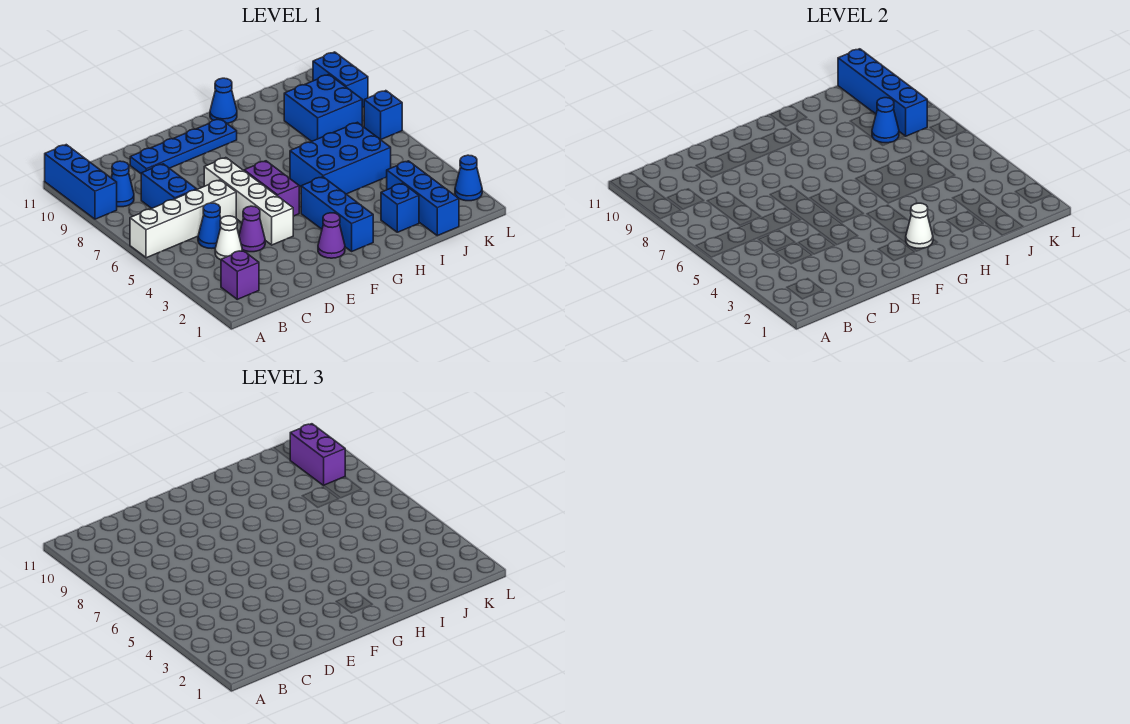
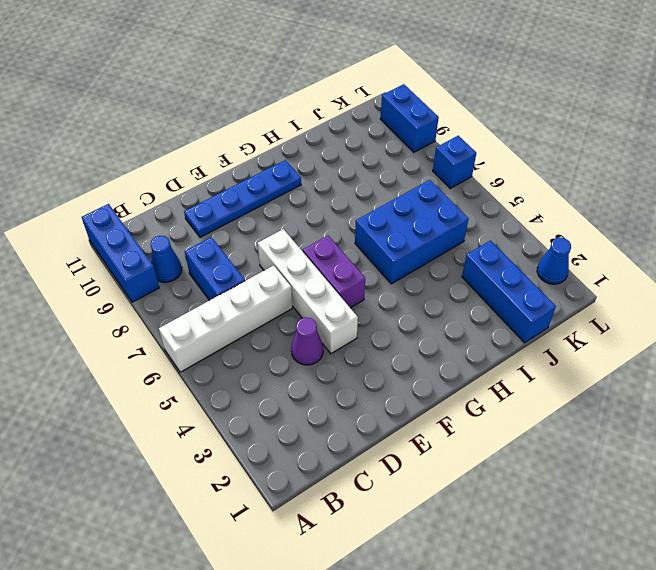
none -> purple 1x1 brick [221,250,259,299]
none -> white 1x1 cone [215,216,242,260]
none -> blue 1x1 cone [198,203,221,248]

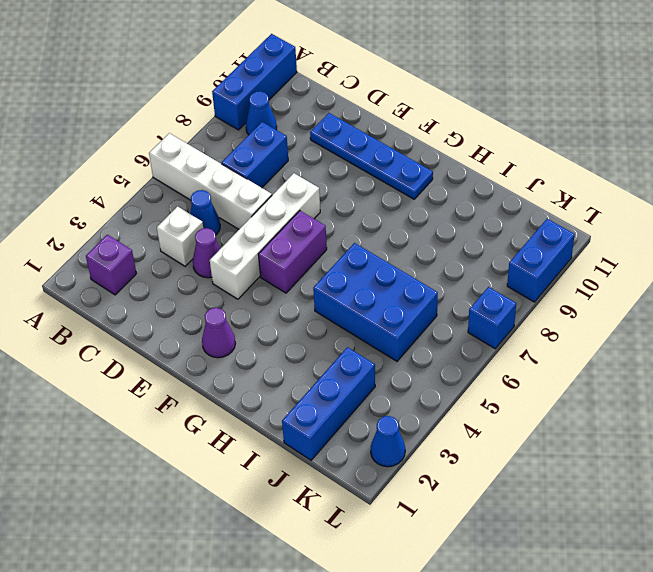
white 1x1 brick [157,207,203,266] -> white 1x1 cone [215,216,242,260]
none -> blue 1x3 brick [301,177,373,251]
none -> blue 1x1 cone [210,78,237,123]
none -> blue 1x1 brick [381,183,419,232]

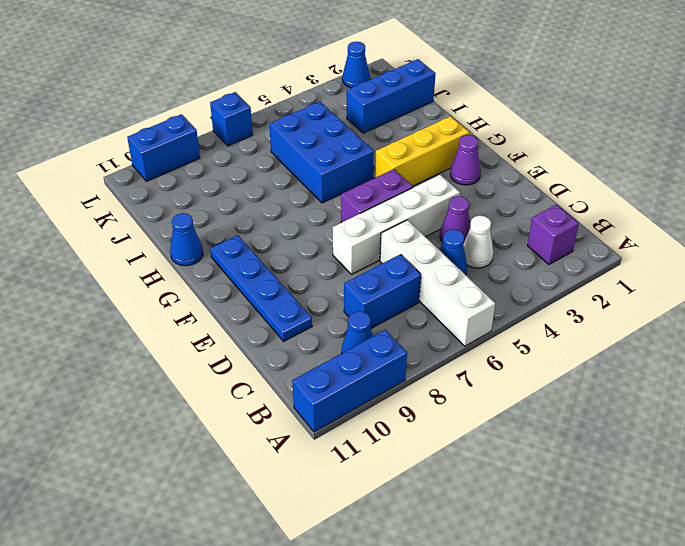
yellow 1x3 brick [375,116,469,186] -> blue 1x3 brick [301,177,373,251]
none -> blue 1x1 brick [381,183,419,232]
none -> blue 2x2 brick [284,75,362,141]
none -> white 1x1 cone [906,203,933,248]

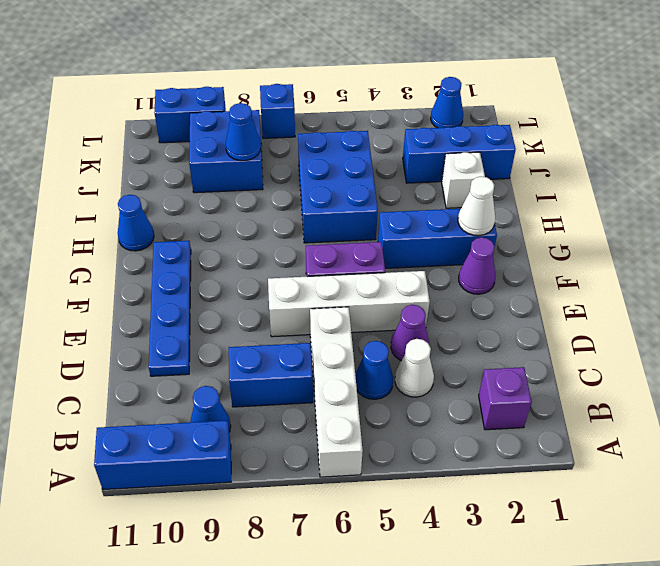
white 1x1 brick [442,152,485,208] -> blue 1x1 brick [381,183,419,232]
none -> blue 1x4 brick [838,49,927,136]
none -> purple 1x2 brick [290,424,345,485]

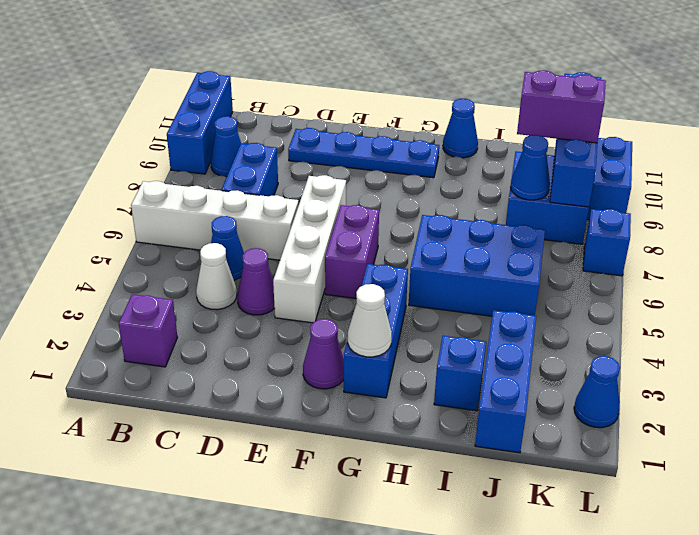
purple 1x2 brick [517,70,606,143] -> purple 1x2 brick turned to [290,424,345,485]

